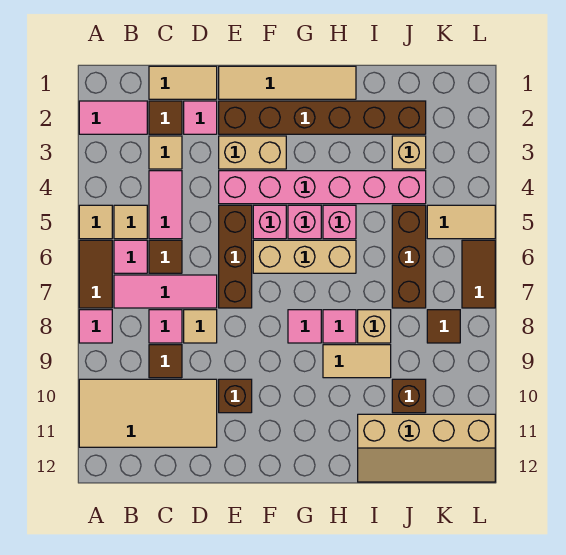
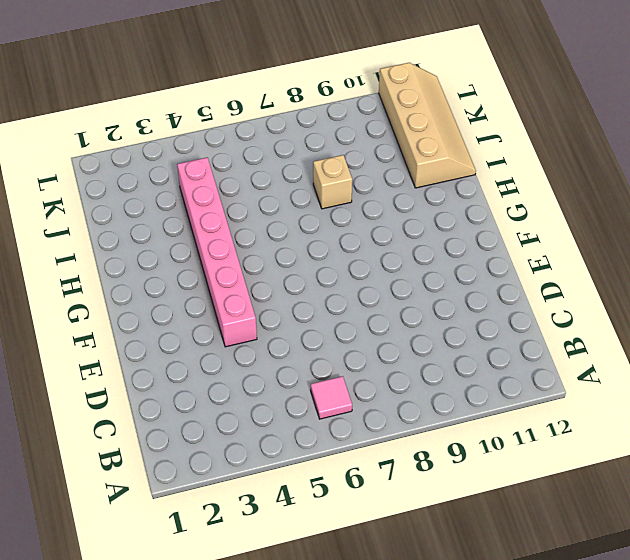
none -> pink 1x2 tile [79,101,147,134]
none -> tan 1x1 tile [79,205,112,239]
none -> brown 1x2 tile [79,240,112,308]
none -> pink 1x1 tile [79,310,112,343]

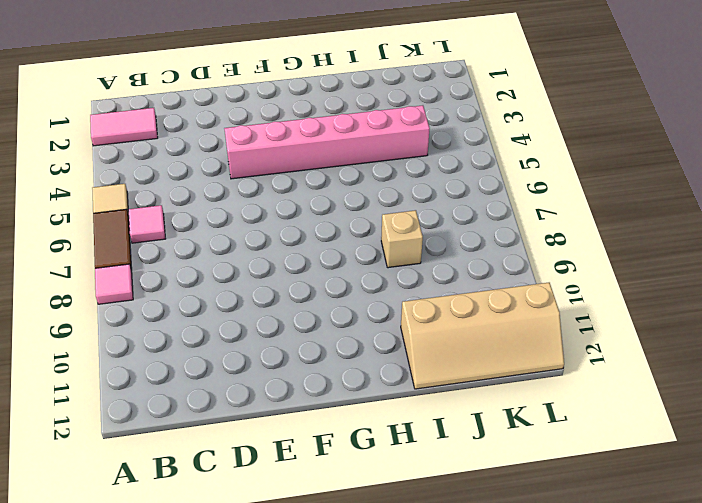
none -> tan 2x4 tile [79,379,217,447]
none -> tan 1x1 tile [114,205,147,239]
none -> pink 1x3 tile [114,275,217,308]
none -> tan 1x2 tile [149,66,217,99]

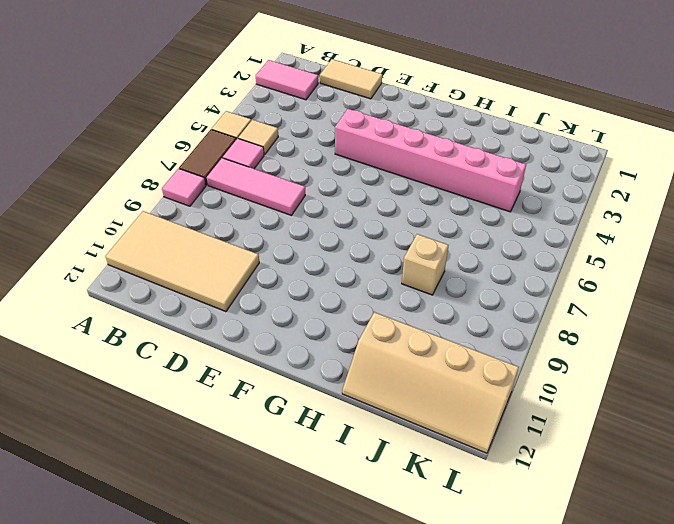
none -> brown 1x1 tile [149,101,182,134]
none -> tan 1x1 tile [149,136,182,169]
none -> pink 1x2 tile [149,171,182,239]
none -> brown 1x1 tile [149,240,182,273]

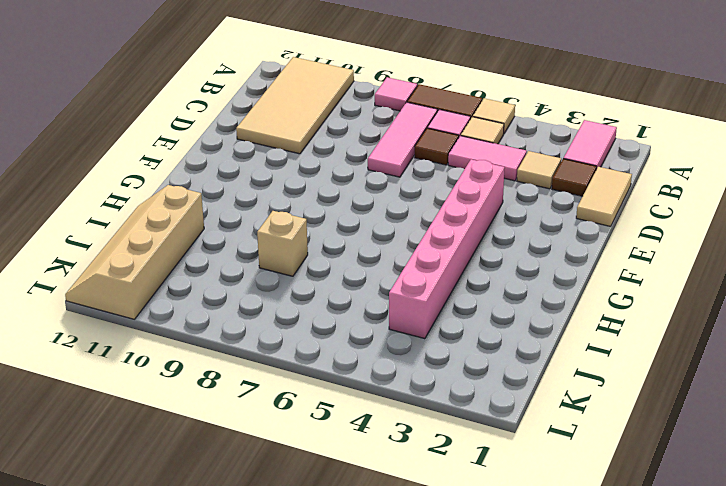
none -> pink 1x1 tile [149,310,182,343]
none -> brown 1x1 tile [149,345,182,378]
none -> pink 1x1 tile [184,101,217,134]
none -> tan 1x1 tile [184,310,217,343]

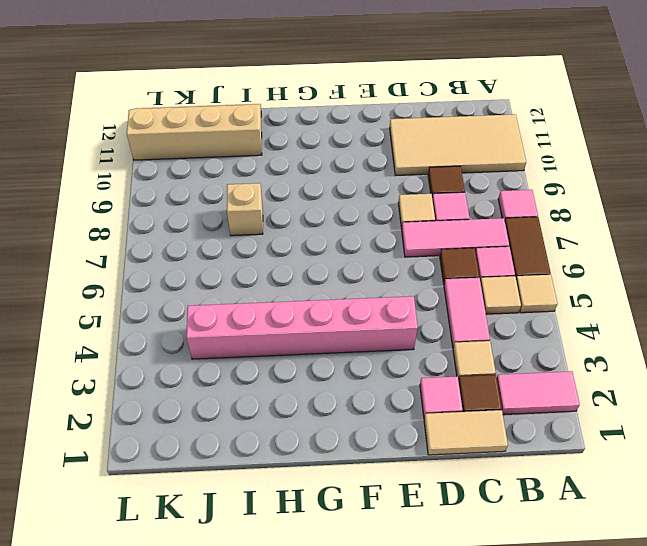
none -> tan 1x4 tile [219,66,356,99]
none -> brown 1x6 brick [219,101,426,134]
none -> tan 1x2 brick [219,136,286,169]
none -> brown 1x3 brick [219,205,252,308]

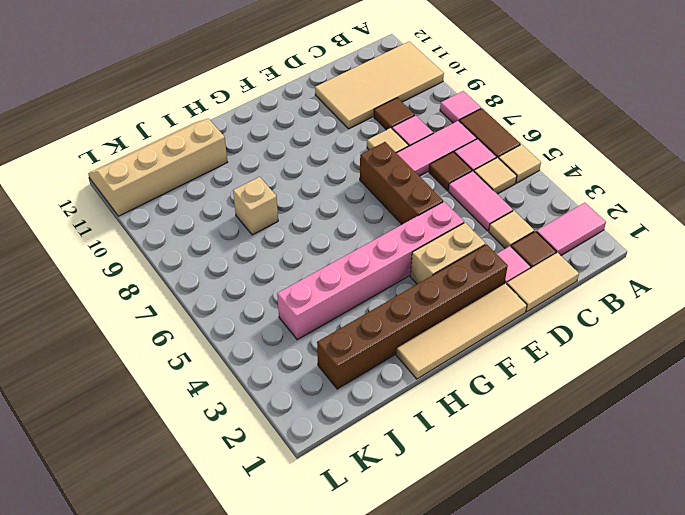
none -> brown 1x1 brick [219,379,252,413]
none -> pink 1x1 brick [253,205,286,239]
none -> tan 1x3 brick [253,240,356,273]
none -> pink 1x1 brick [288,205,321,239]

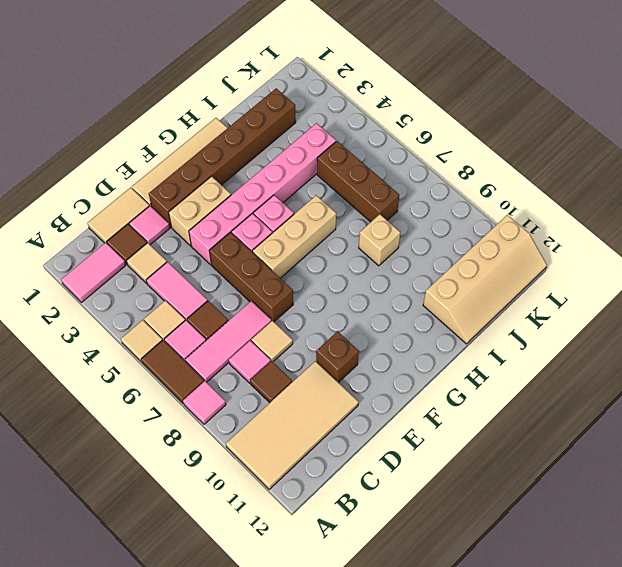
none -> pink 1x1 tile [288,310,321,343]
none -> pink 1x1 brick [323,205,356,239]
none -> pink 1x1 tile [323,310,356,343]
none -> tan 1x2 tile [323,345,391,378]

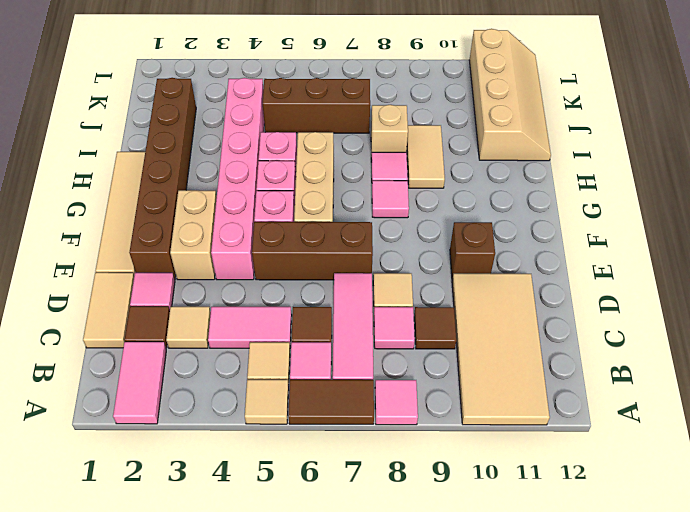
none -> tan 1x1 brick [392,136,426,169]
none -> brown 1x1 brick [392,379,426,413]
none -> tan 1x2 tile [427,205,495,239]
none -> brown 1x1 tile [427,310,460,343]

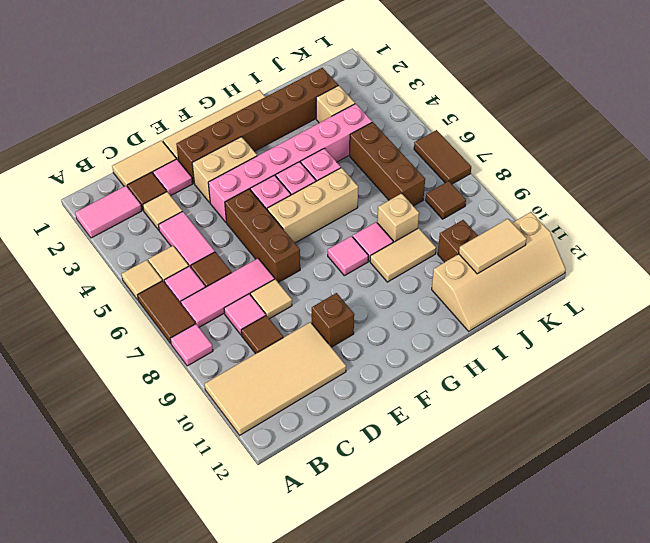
tan 1x2 tile [459,219,527,274] -> tan 1x2 tile moved to [427,205,495,239]

